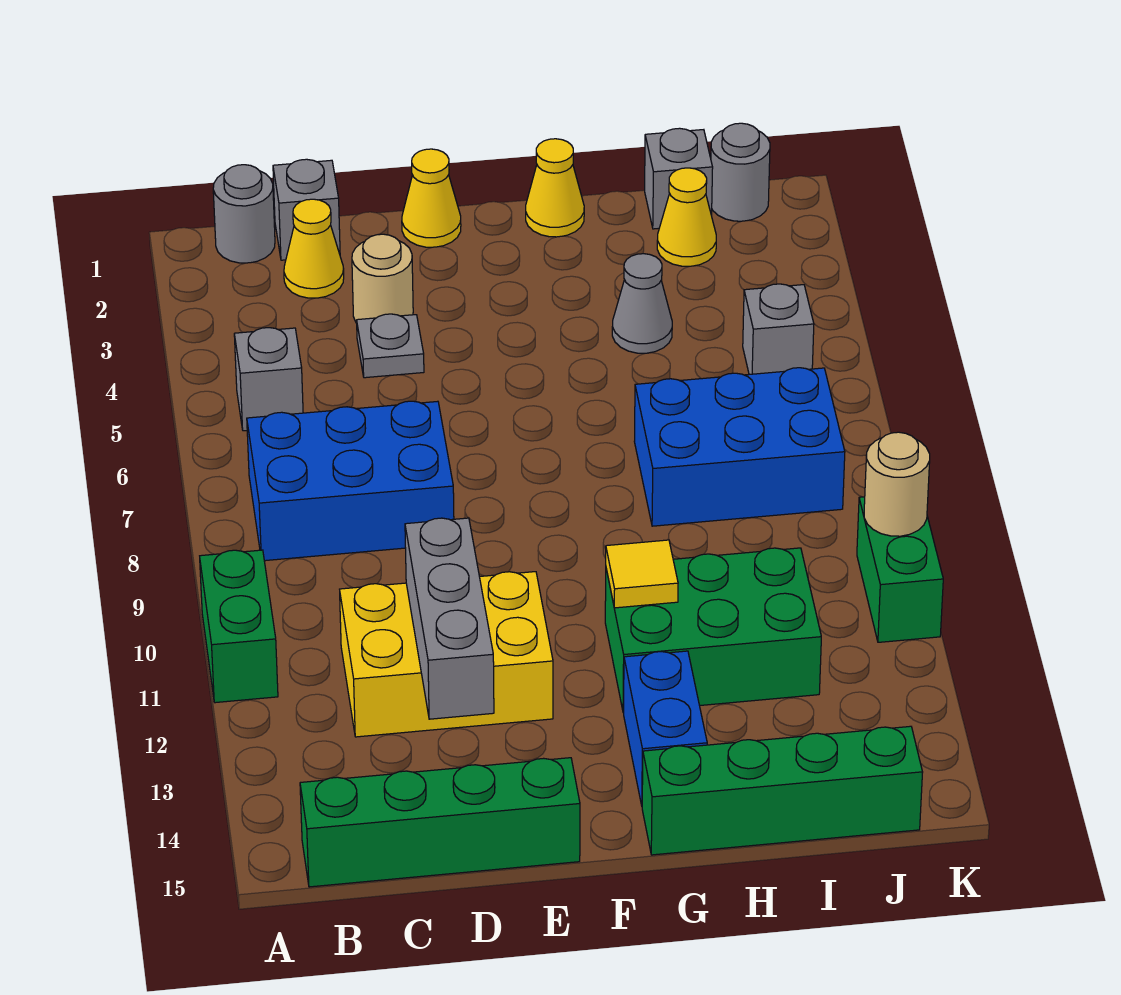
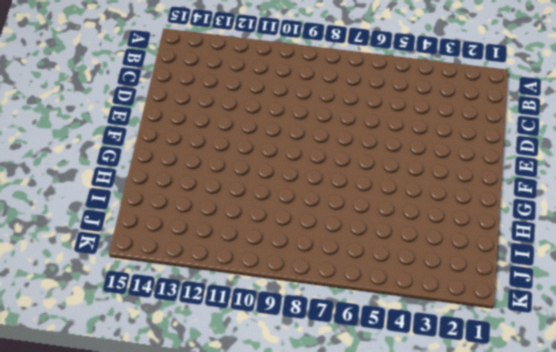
none -> green 1x2 brick [200,550,278,703]
none -> grey 1x1 round brick [213,165,275,263]
none -> grey 1x1 brick [234,328,303,431]

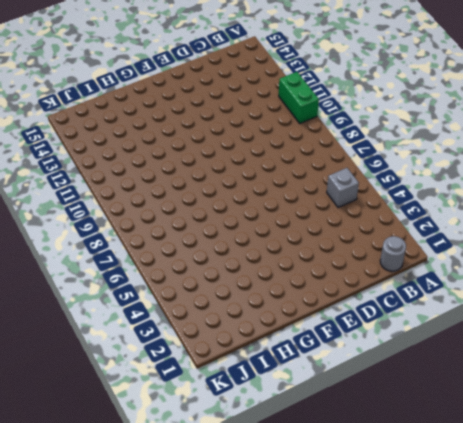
none -> blue 2x3 brick [247,401,454,561]
none -> green 1x4 brick [300,758,580,887]
none -> grey 1x1 brick [273,159,340,260]

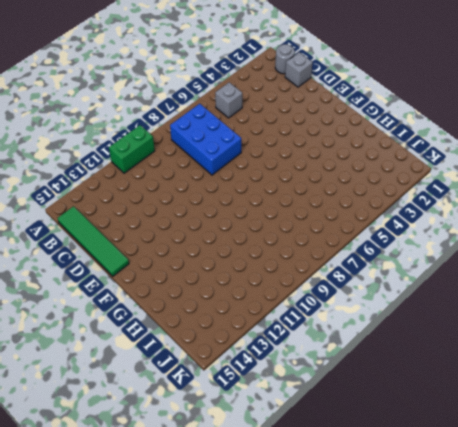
green 1x4 tile [58,206,129,276] -> green 1x4 brick [300,758,580,887]
none -> yellow 1x1 cone [284,199,344,298]
none -> yellow 2x3 brick [340,572,553,737]
none -> tan 1x1 round brick [352,234,413,323]

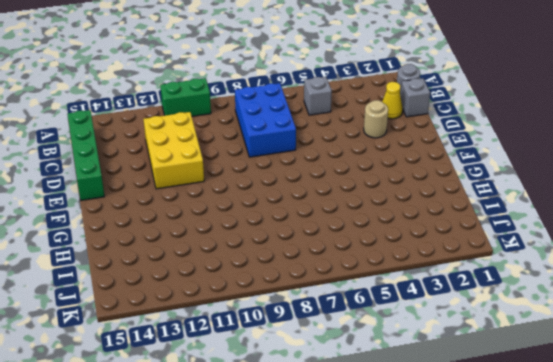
none -> grey 1x1 plate [357,314,424,378]
none -> yellow 1x1 cone [402,149,461,247]
none -> yellow 1x1 cone [526,139,584,237]

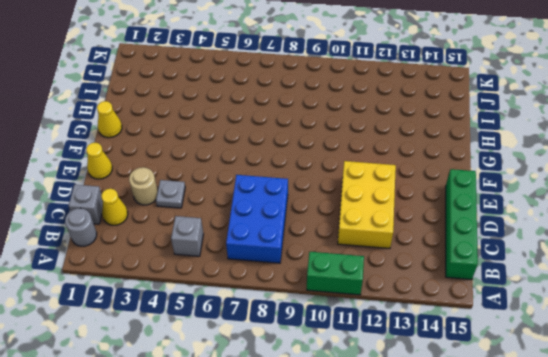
none -> green 2x3 brick [605,548,821,713]
none -> blue 1x2 brick [624,651,707,805]
none -> green 1x4 brick [642,726,923,855]

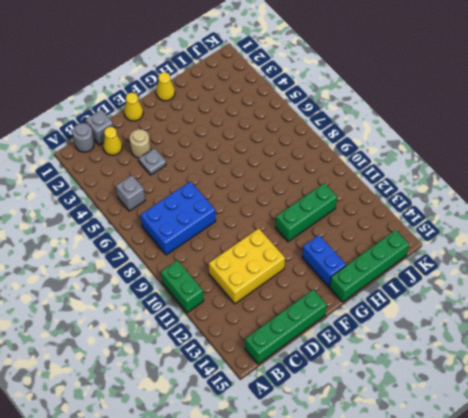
green 1x3 brick [276,183,337,242] -> green 2x3 brick [605,548,821,713]
none -> grey 1x1 cone [612,254,672,353]
none -> blue 2x3 brick [634,368,845,526]
none -> grey 1x1 brick [645,128,713,229]

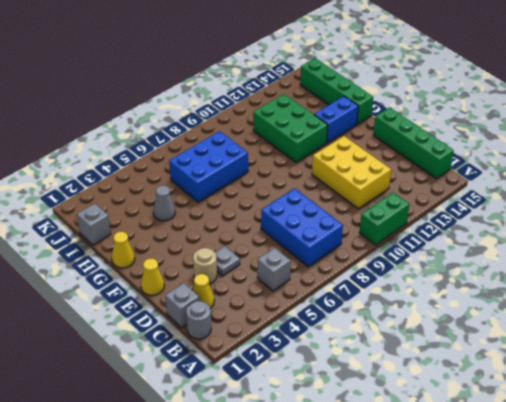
blue 2x3 brick [169,131,248,202] -> blue 2x3 brick turned to [634,368,845,526]
none -> yellow 1x1 cone [657,168,716,266]
none -> grey 1x1 round brick [711,123,770,221]
none -> grey 1x1 brick [743,284,814,374]

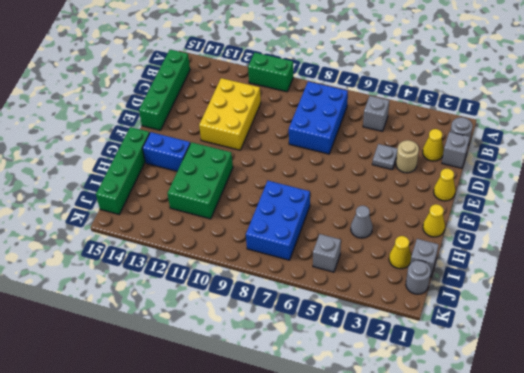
none -> green 1x2 brick [857,497,943,642]
none -> grey 1x3 brick [405,518,494,719]
none -> yellow 1x1 tile [606,540,678,608]

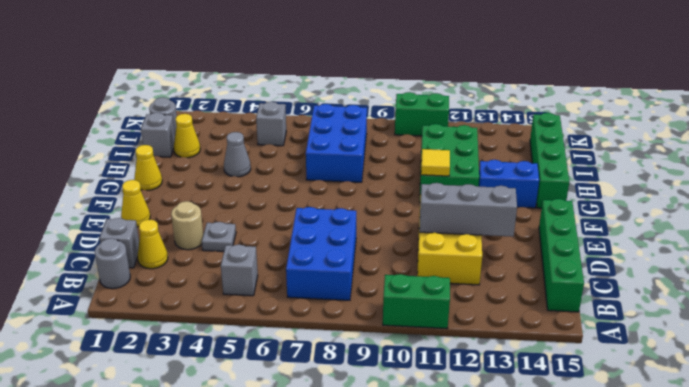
none -> tan 1x1 round brick [864,432,930,536]

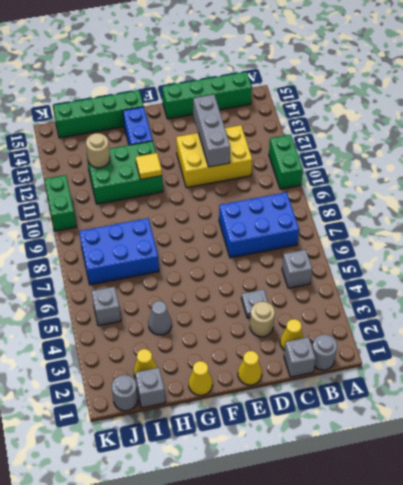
tan 1x1 round brick [86,133,110,168] -> tan 1x1 round brick moved to [864,432,930,536]

